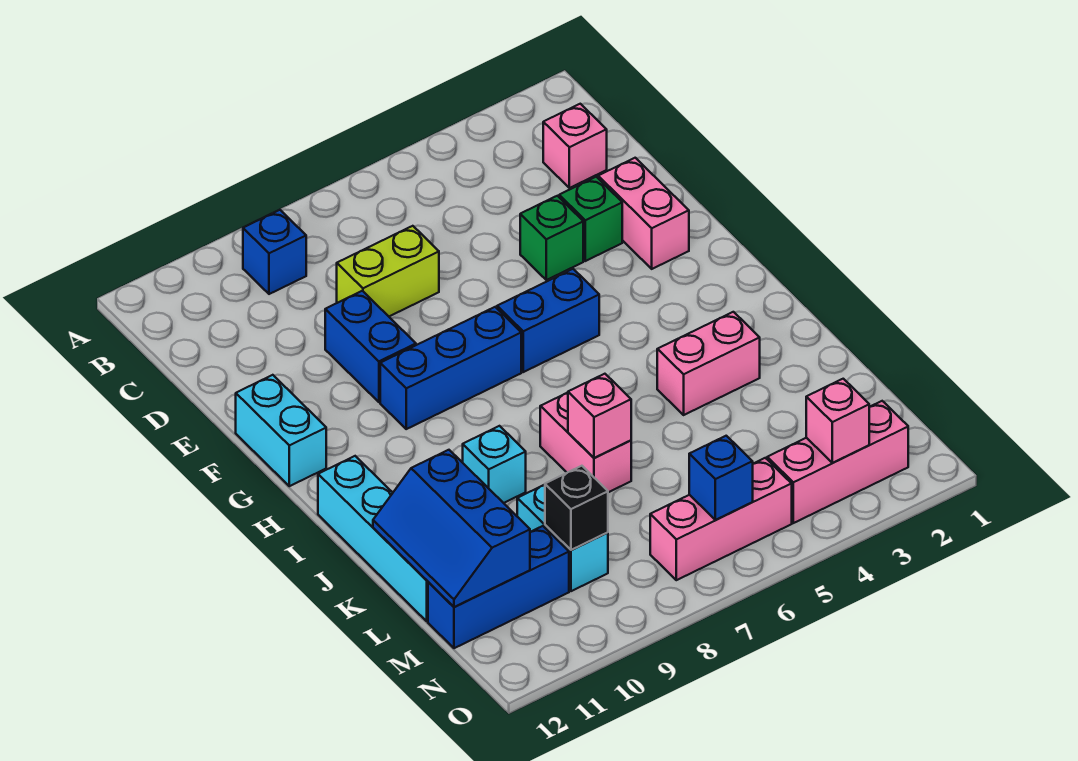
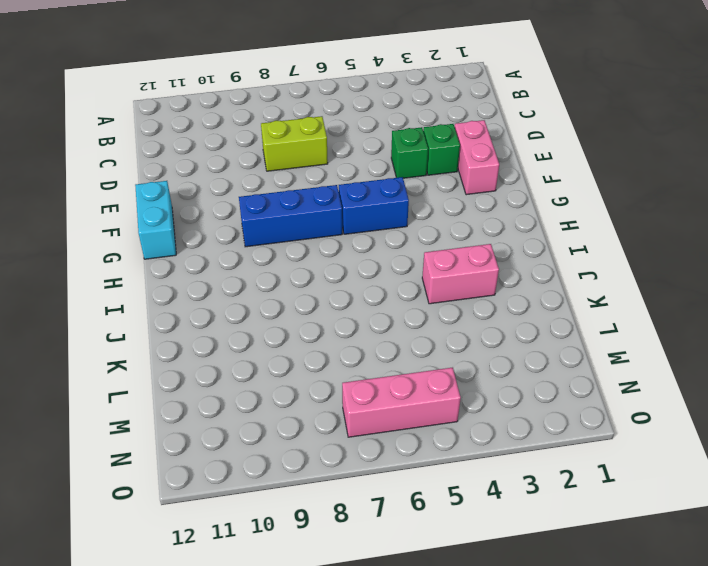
none -> blue 1x1 brick [243,210,306,294]
none -> pink 1x1 brick [543,104,607,188]
none -> blue 1x2 brick [325,291,416,402]

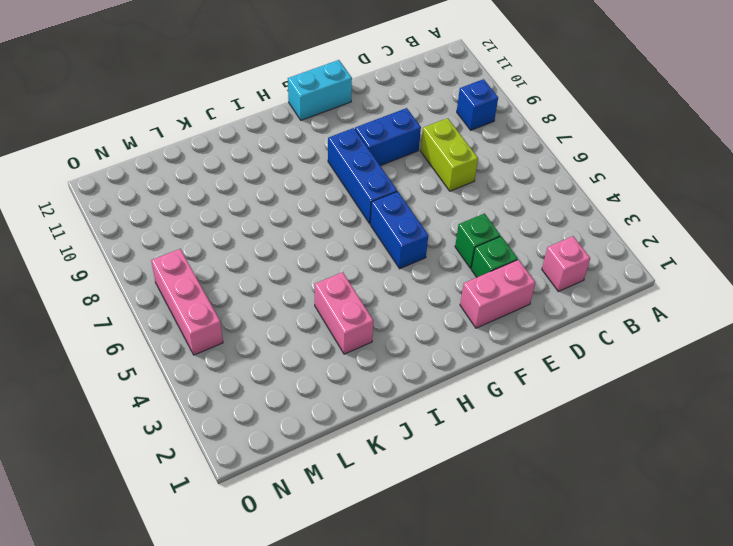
none -> cyan 1x4 brick [318,456,428,621]
none -> pink 1x2 brick [540,393,631,492]
none -> cyan 1x1 brick [463,426,526,503]

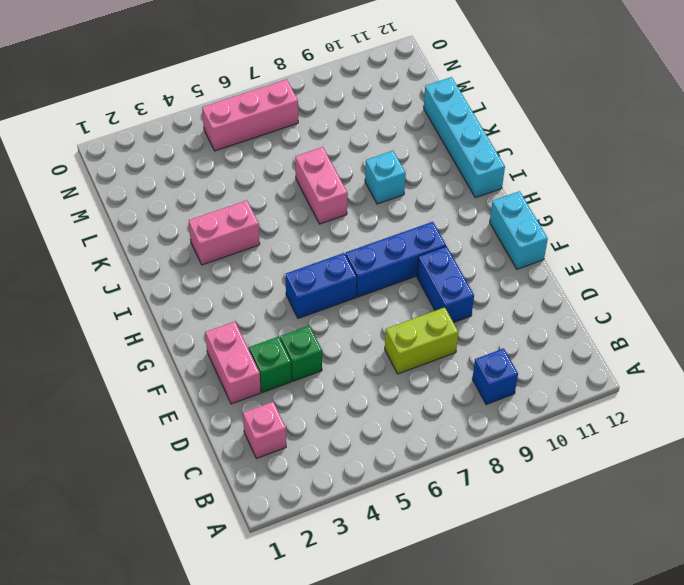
none -> cyan 1x2 brick [517,485,608,591]
none -> blue 1x3 brick [428,526,569,648]
none -> pink 1x3 brick [767,401,908,523]

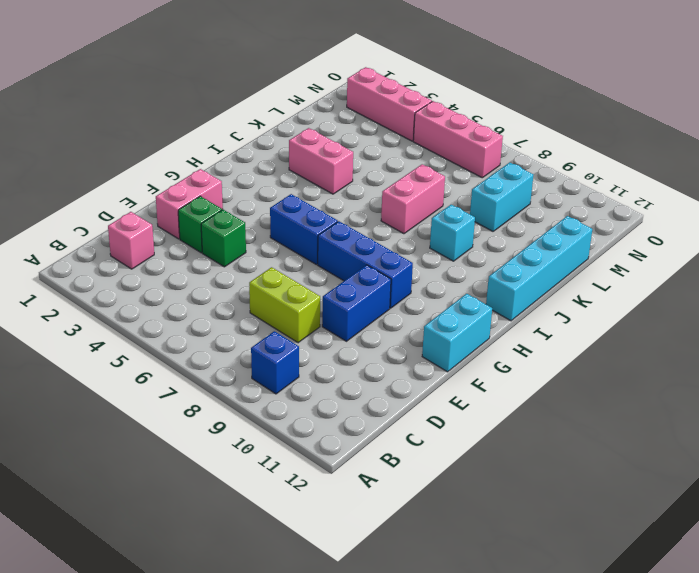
none -> blue 1x3 brick [428,526,569,648]
none -> pink 1x1 brick [568,374,631,458]
none -> blue 2x3 slope [373,450,530,607]

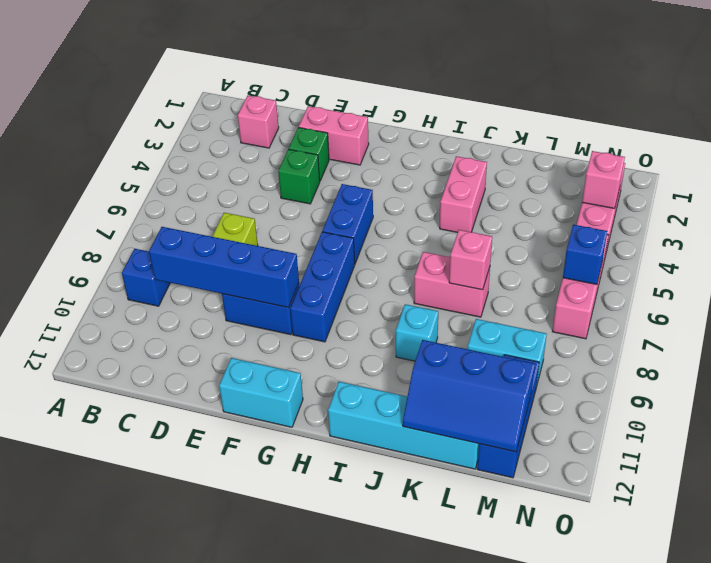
blue 1x4 brick [149,227,299,308] -> none
none -> black 1x1 brick [545,466,608,550]

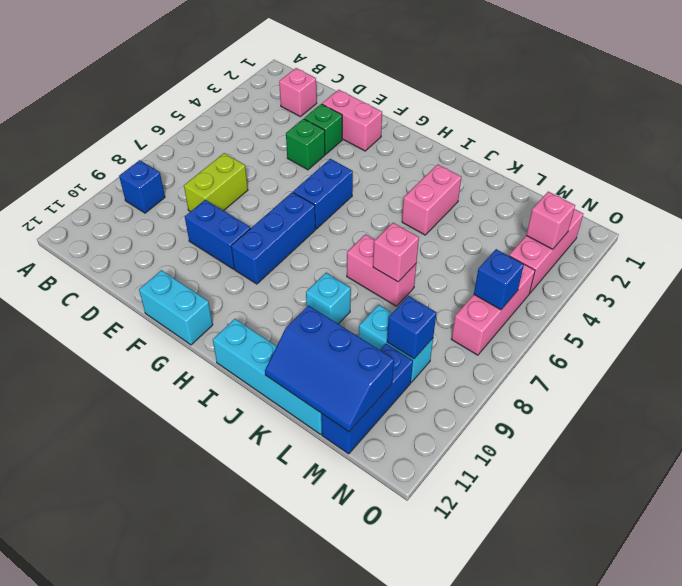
blue 1x1 brick [387,296,436,359] -> black 1x1 brick [545,466,608,550]

